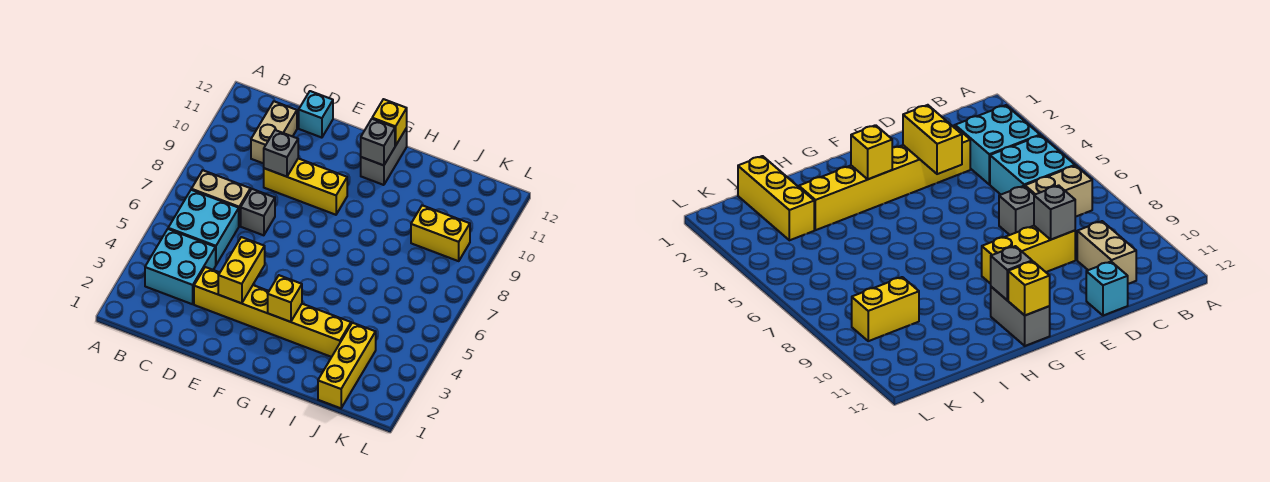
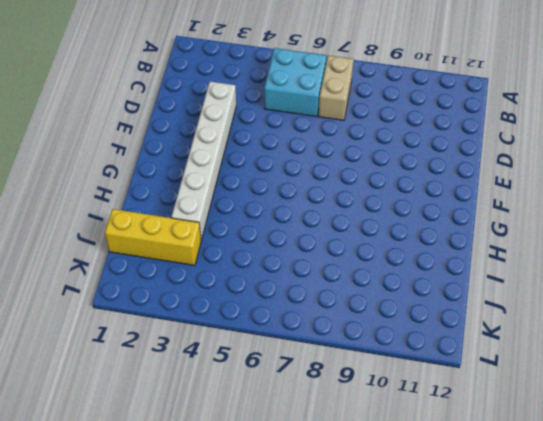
white 1x6 brick [172,82,236,240] -> yellow 1x6 brick [194,267,351,357]
none -> cyan 2x2 brick [145,229,216,304]
none -> tan 1x2 brick [251,101,297,164]
none -> grey 1x1 brick [241,189,275,235]

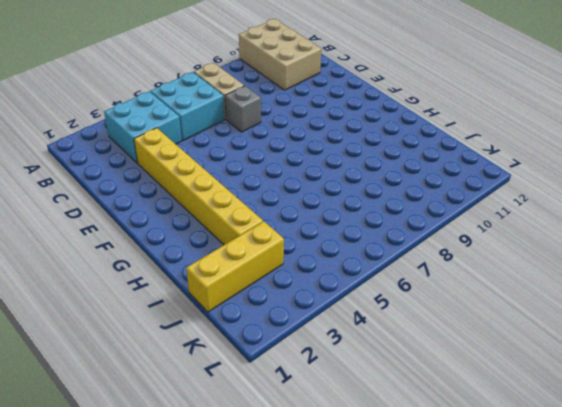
tan 2x3 brick [239,19,321,90] -> tan 1x2 brick [251,101,297,164]
none -> yellow 1x3 brick [264,158,347,215]
none -> cyan 1x1 brick [299,91,333,138]
none -> grey 1x2 brick [361,128,407,185]

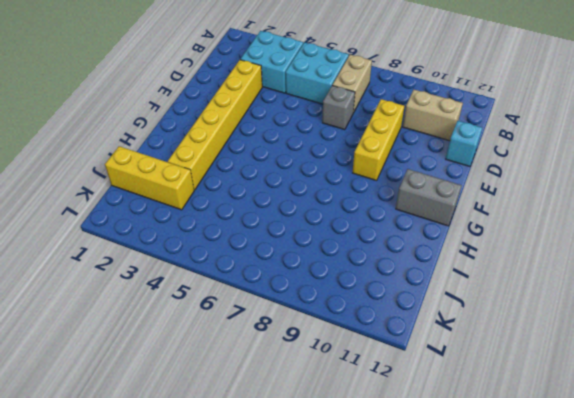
none -> yellow 1x2 brick [411,205,470,261]
none -> grey 1x1 brick [264,130,298,177]
none -> yellow 1x2 brick [218,237,265,303]

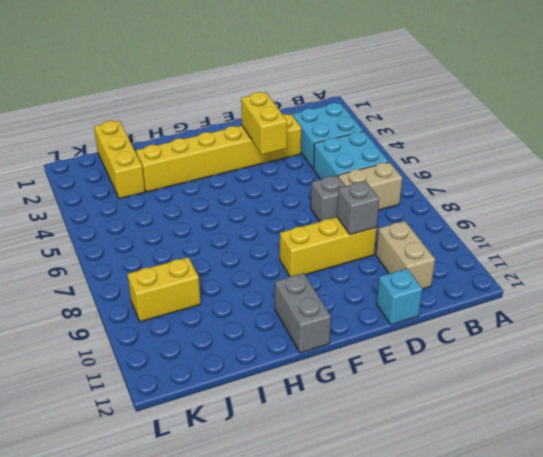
none -> yellow 1x1 brick [268,275,302,322]
none -> grey 1x1 brick [361,119,395,165]
none -> yellow 1x1 brick [372,99,407,146]

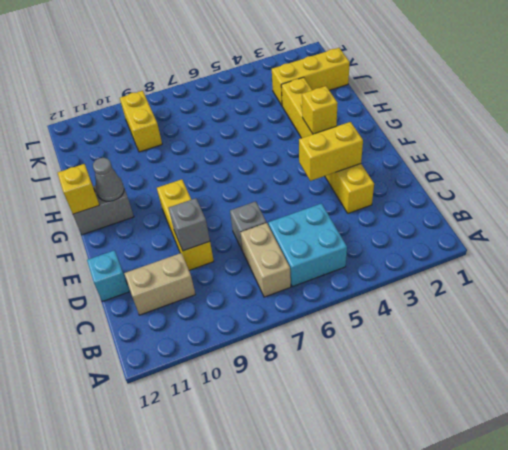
grey 1x1 cone [93,158,124,201] -> grey 1x1 brick [361,119,395,165]
none -> cyan 2x2 brick [145,229,216,304]

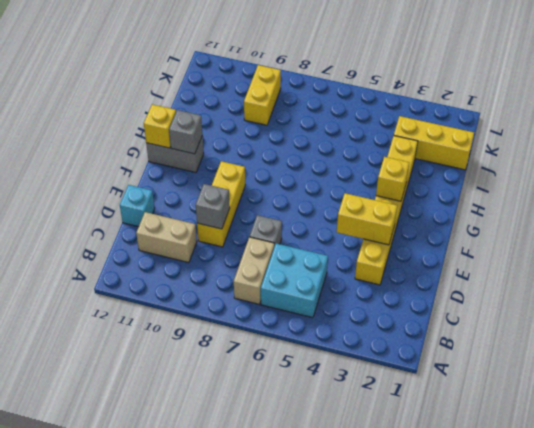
none -> cyan 2x2 brick [145,229,216,304]

